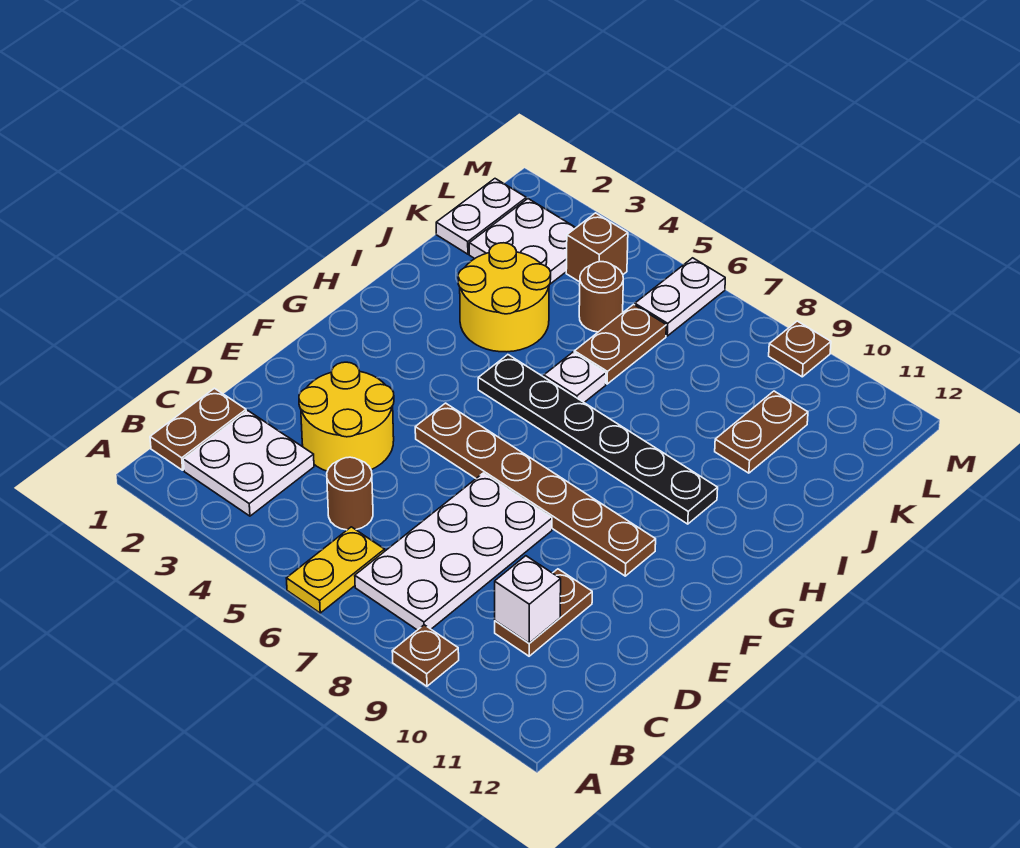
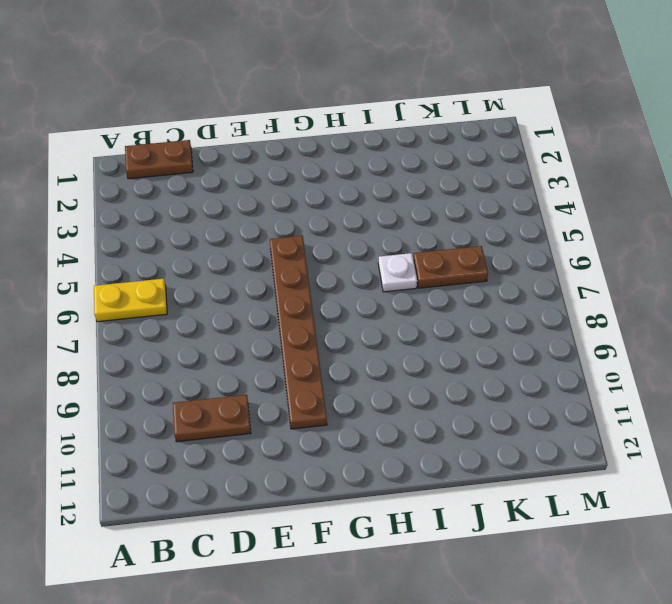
none -> brown 1x1 plate [392,625,459,686]
none -> white 2x2 plate [183,411,314,516]
none -> white 2x4 plate [355,473,552,630]

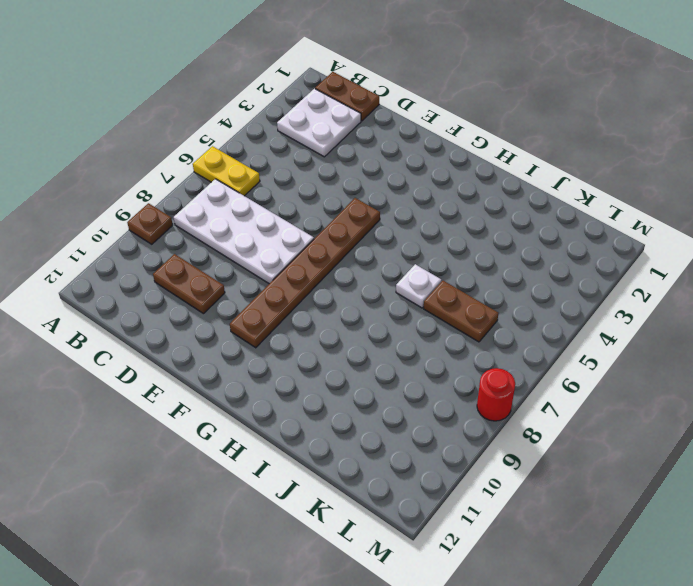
red 1x1 round brick [477,368,515,421] -> none
none -> brown 1x1 round brick [327,457,373,530]
none -> yellow 2x2 round brick [299,362,394,471]
none -> black 1x6 plate [478,355,718,524]

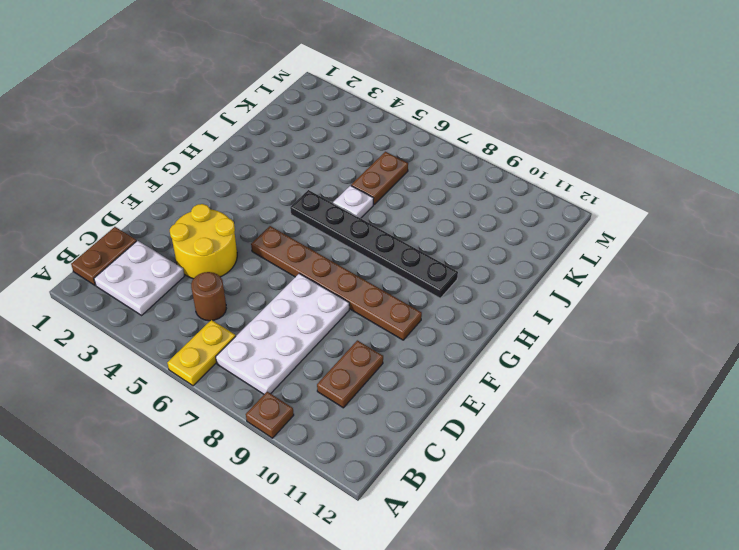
none -> yellow 2x2 round brick [458,243,551,352]
none -> brown 1x2 plate [715,391,808,473]
none -> white 1x2 plate [436,179,526,254]

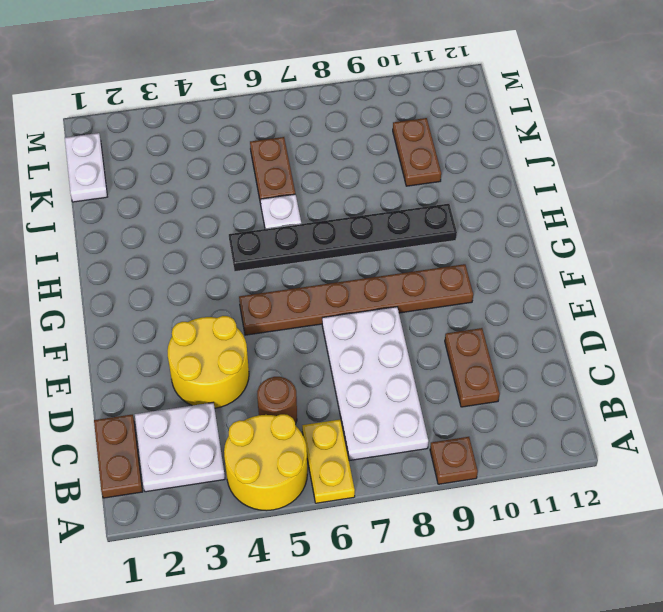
yellow 2x2 round brick [224,414,307,511] -> yellow 2x2 round brick moved to [458,243,551,352]
none -> white 2x2 plate [469,199,576,284]
none -> brown 1x1 round brick [579,262,623,332]
none -> brown 1x1 brick [566,213,628,282]

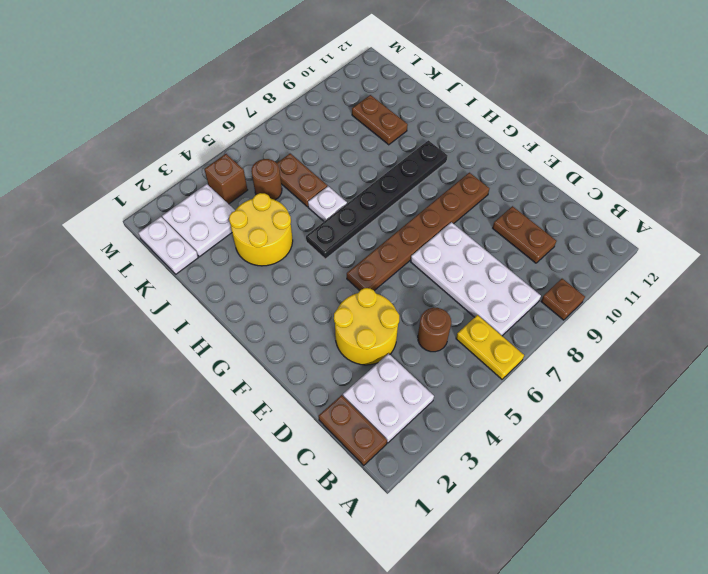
none -> white 1x2 plate [635,258,725,336]
none -> brown 1x1 plate [769,321,831,377]
none -> white 1x1 brick [495,556,561,643]

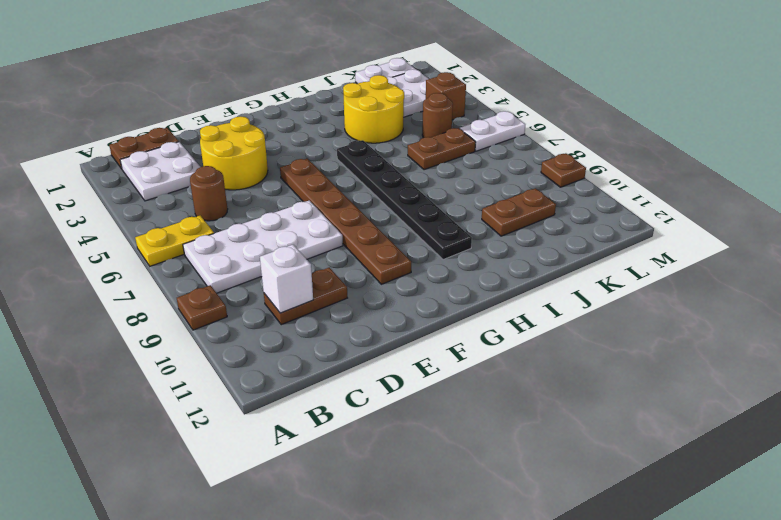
none -> white 1x1 plate [544,352,606,402]

